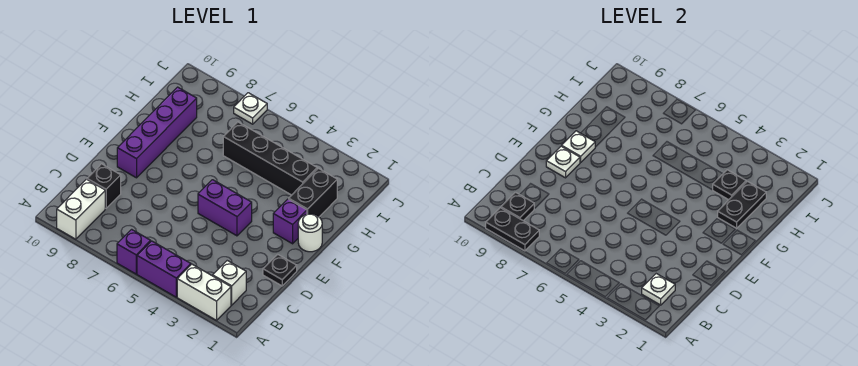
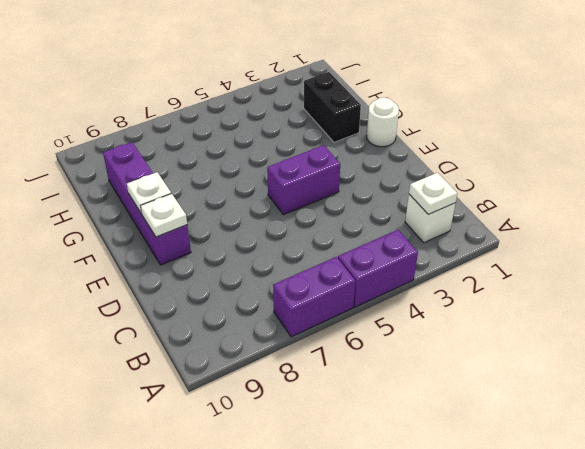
purple 1x2 brick [273,257,355,337] -> purple 1x1 brick [117,229,151,274]
none -> white 1x2 brick [177,264,231,320]
none -> white 1x2 brick [57,179,105,239]
none -> black 1x1 brick [87,164,121,208]

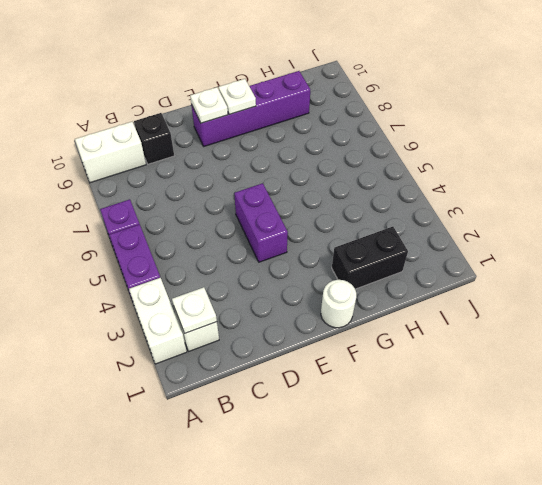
none -> black 1x1 plate [263,254,297,286]
none -> purple 1x1 brick [273,199,307,244]
none -> black 1x4 brick [223,122,317,195]

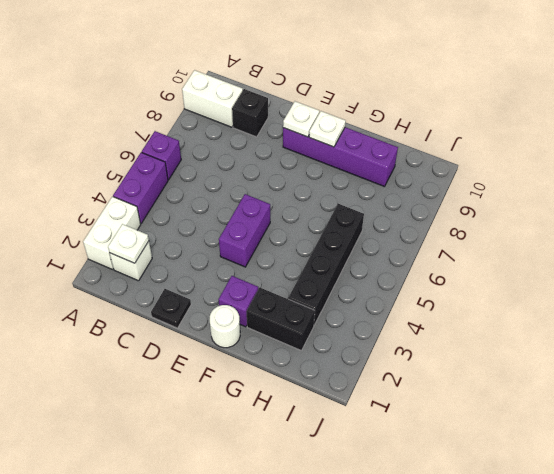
none -> white 1x1 plate [234,93,267,124]
none -> black 1x2 plate [486,208,539,251]
none -> black 1x1 plate [501,192,534,221]

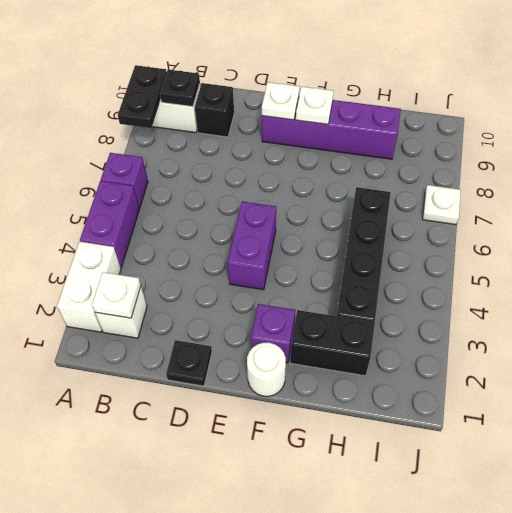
none -> black 1x2 plate [718,181,766,228]
none -> black 1x1 plate [713,170,746,200]

